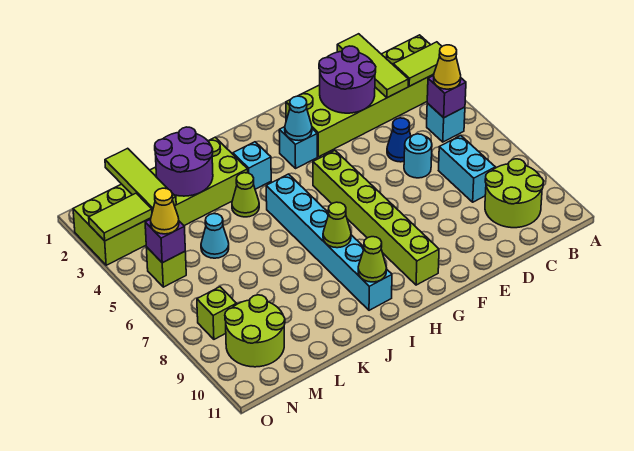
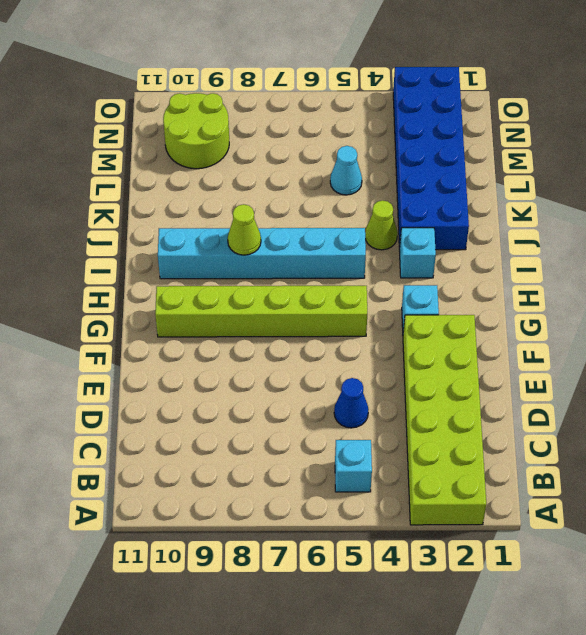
blue 2x6 brick [393,67,469,250] -> lime 2x6 brick [73,137,248,265]
none -> lime 2x2 round brick [485,159,543,228]
none -> cyan 1x2 brick [439,135,495,202]
none -> cyan 1x1 round brick [404,134,432,178]

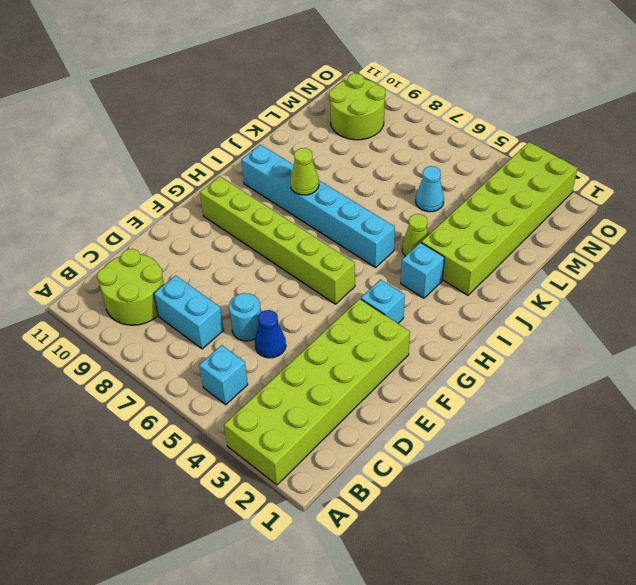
none -> lime 1x1 brick [146,247,186,287]
none -> lime 1x1 brick [197,287,237,339]
none -> lime 1x2 tile [393,42,442,86]

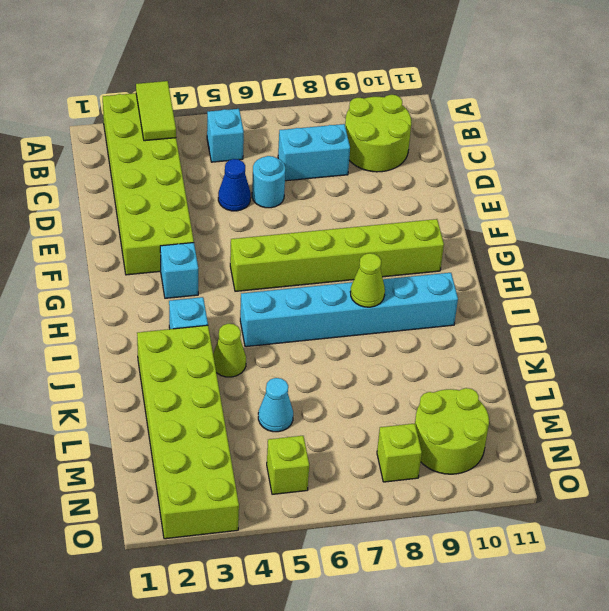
none -> purple 1x1 brick [427,75,466,118]
none -> lime 1x3 tile [337,34,408,98]
none -> purple 2x2 round brick [319,46,376,113]

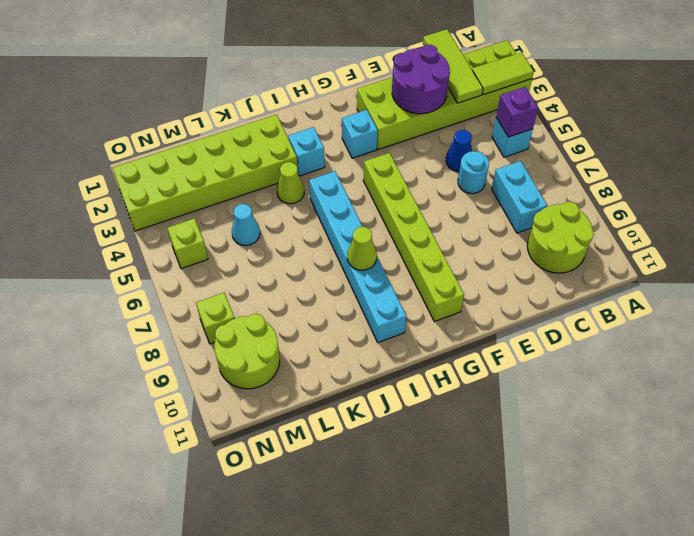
none -> cyan 1x1 cone [285,96,312,141]
none -> lime 1x1 cone [358,237,386,282]
none -> purple 2x2 round brick [155,127,213,196]

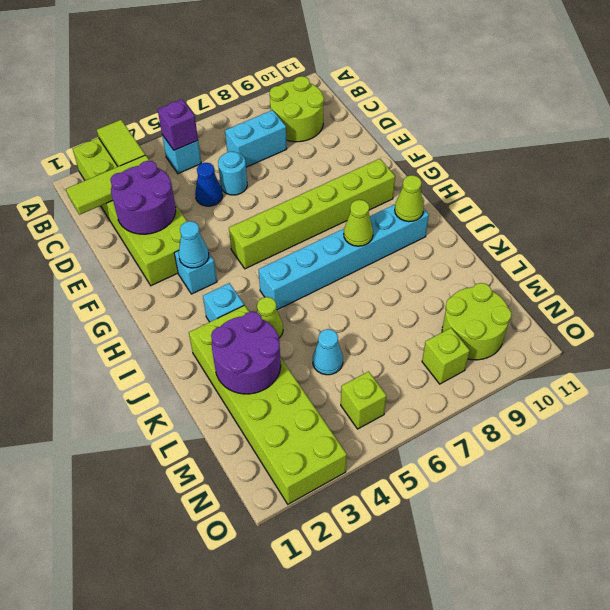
none -> lime 1x3 tile [105,148,176,212]
none -> lime 1x2 tile [89,193,152,241]
none -> purple 1x1 brick [145,220,185,263]

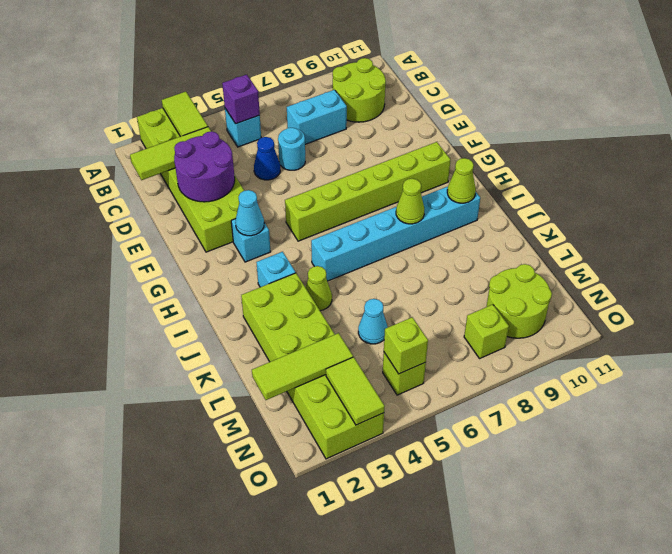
lime 1x1 brick [384,317,428,374] -> purple 1x1 brick [145,220,185,263]
none -> purple 2x2 round brick [155,127,213,196]
none -> yellow 1x1 cone [434,45,461,89]
none -> yellow 1x1 cone [150,188,179,234]

